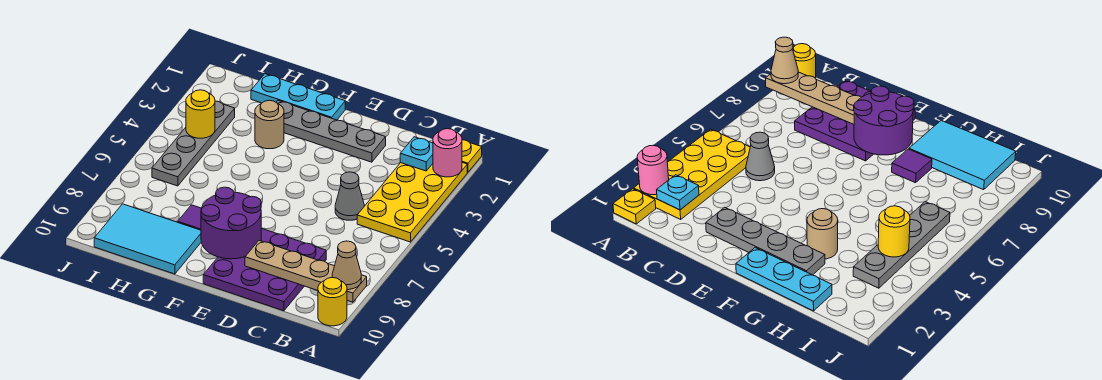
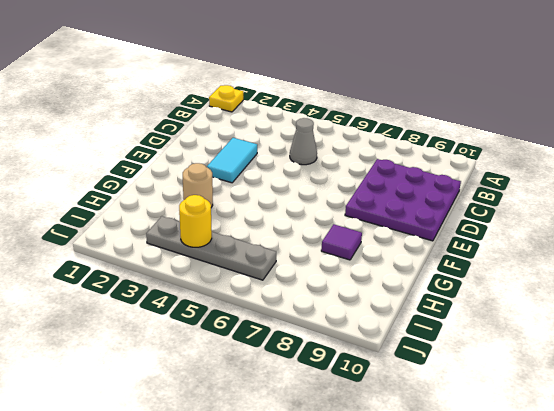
cyan 1x2 tile [207,138,257,183] -> none
none -> yellow 2x4 plate [357,162,467,242]
none -> yellow 1x1 round brick [318,278,347,326]
none -> grey 1x4 plate [276,101,386,162]

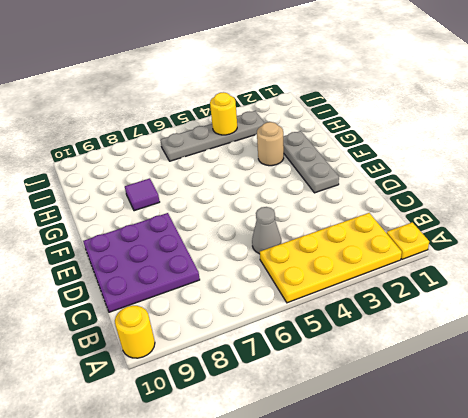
grey 1x3 plate [283,131,339,193] -> grey 1x4 plate [276,101,386,162]
none -> cyan 1x3 plate [251,74,345,120]
none -> cyan 2x3 tile [94,204,201,274]
none -> pink 1x1 round brick [433,129,462,177]

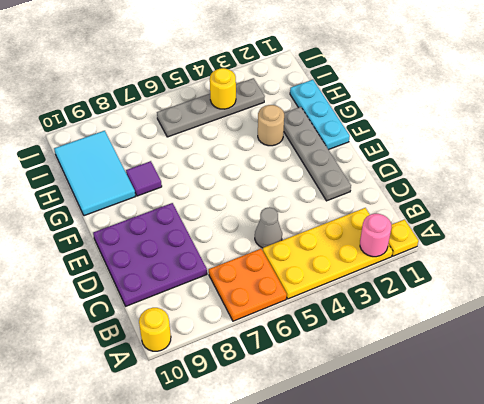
orange 2x2 plate [209,249,287,321] -> none
none -> tan 1x4 plate [245,241,367,302]
none -> cyan 1x1 plate [400,137,433,171]
none -> purple 2x2 round brick [201,187,261,259]

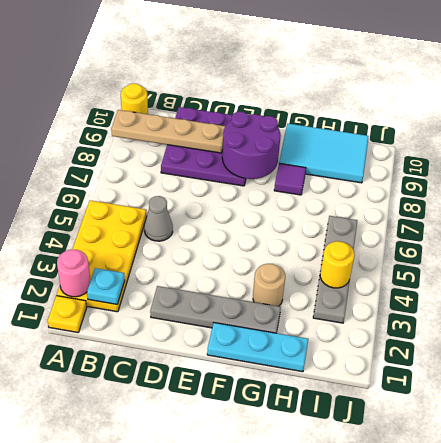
none -> tan 1x1 cone [332,241,361,290]

